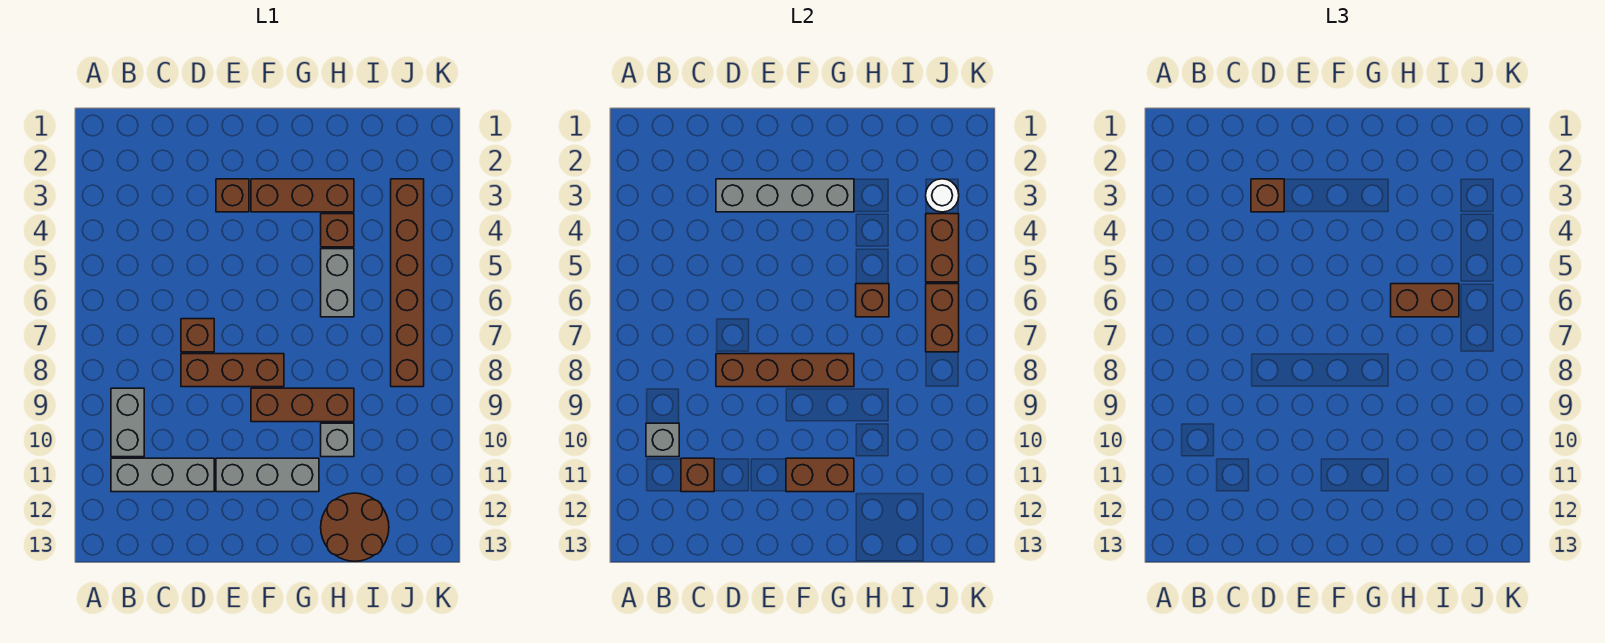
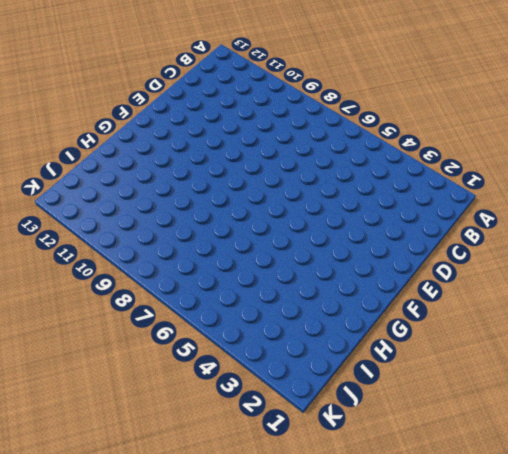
none -> grey 1x2 brick [111,388,144,457]
none -> grey 1x3 brick [111,458,214,492]
none -> brown 1x1 brick [181,319,214,352]

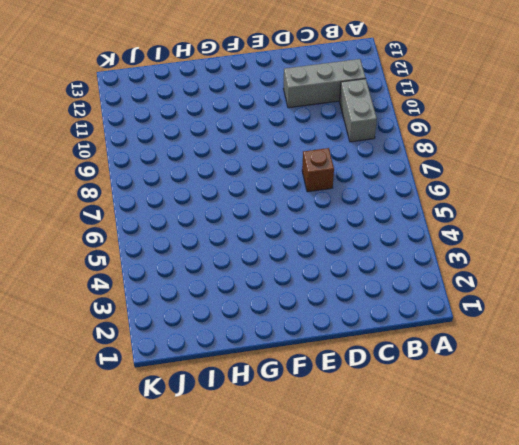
none -> brown 1x3 brick [181,354,284,387]
none -> brown 1x1 brick [216,179,249,212]
none -> grey 1x3 brick [216,458,319,492]

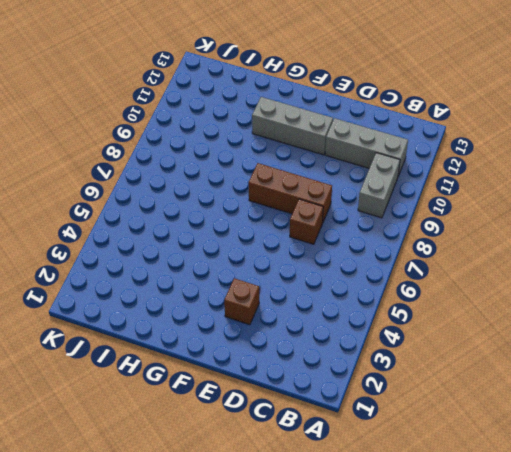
none -> brown 1x3 brick [251,179,354,212]
none -> brown 1x3 brick [251,388,354,422]
none -> brown 1x1 brick [321,214,354,247]

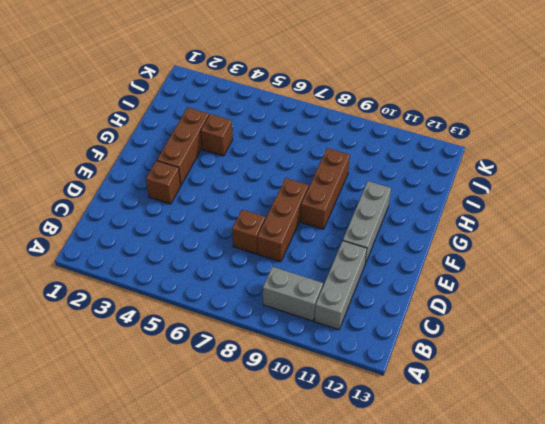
none -> grey 1x2 brick [321,249,354,317]
none -> grey 1x1 brick [321,423,354,457]
none -> brown 2x2 round brick [321,493,389,561]

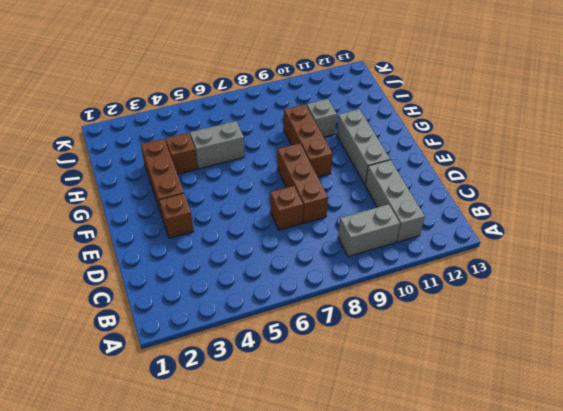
none -> brown 2x2 round brick [321,493,389,561]
none -> brown 1x6 brick [391,179,424,387]
none -> grey 1x1 brick [646,423,679,457]

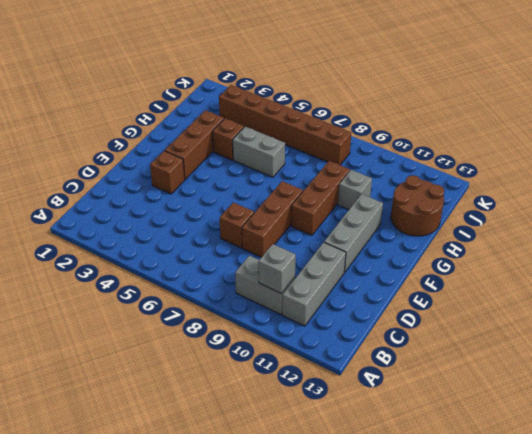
none -> brown 1x1 brick [681,458,714,492]
none -> grey 1x4 brick [716,179,854,212]
none -> brown 1x4 brick [716,354,854,387]

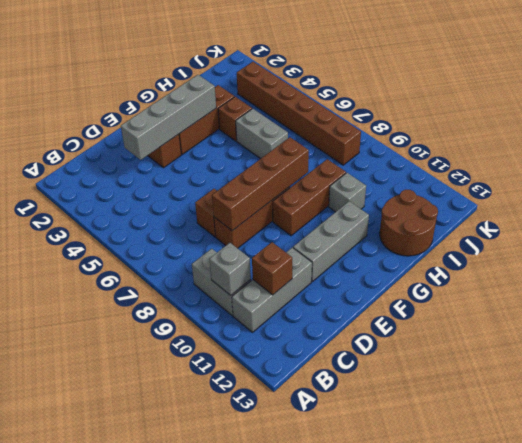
none -> brown 1x2 brick [786,458,854,492]
none -> brown 1x1 brick [856,284,889,317]
none -> white 1x1 round brick [926,179,959,212]

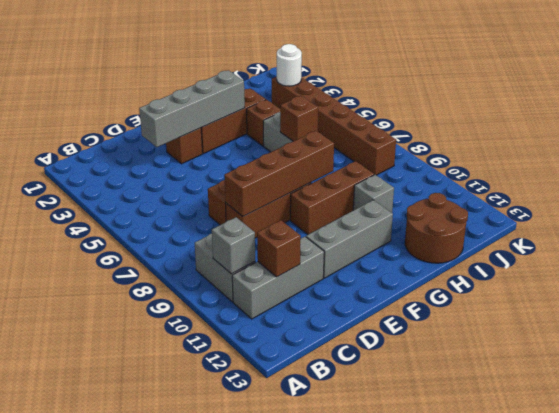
none -> brown 1x2 brick [786,458,854,492]
none -> brown 1x2 brick [926,214,959,282]
none -> brown 1x2 brick [926,284,959,352]

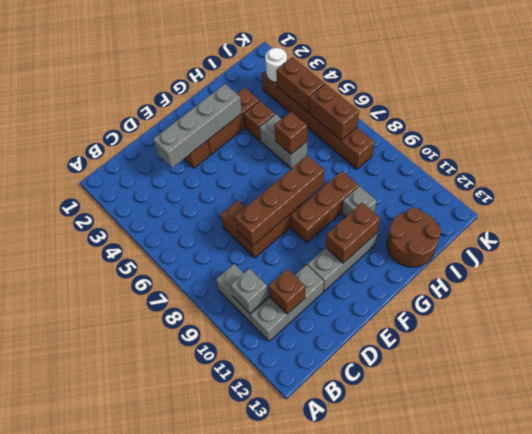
none -> brown 1x1 brick [1251,179,1284,212]
none -> brown 1x2 brick [1391,284,1459,317]

